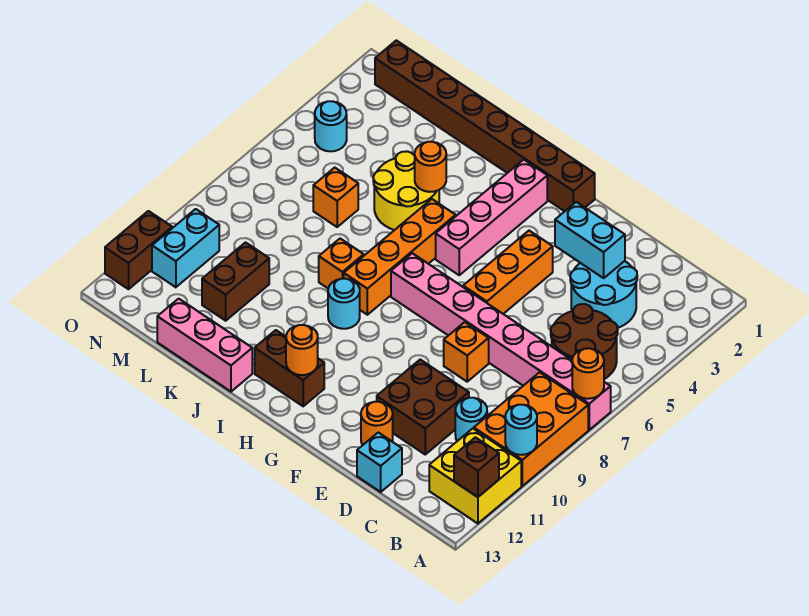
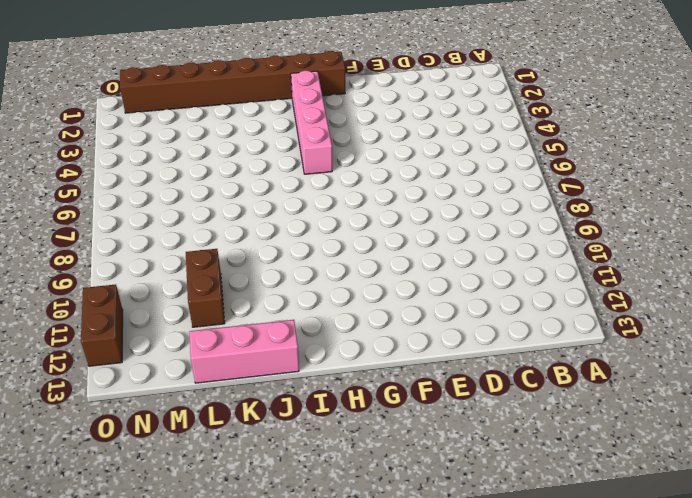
none -> pink 1x8 brick [391,253,611,430]
none -> orange 2x3 brick [474,372,588,486]
none -> yellow 2x2 brick [429,428,521,524]
none -> brown 2x2 round brick [551,304,618,379]

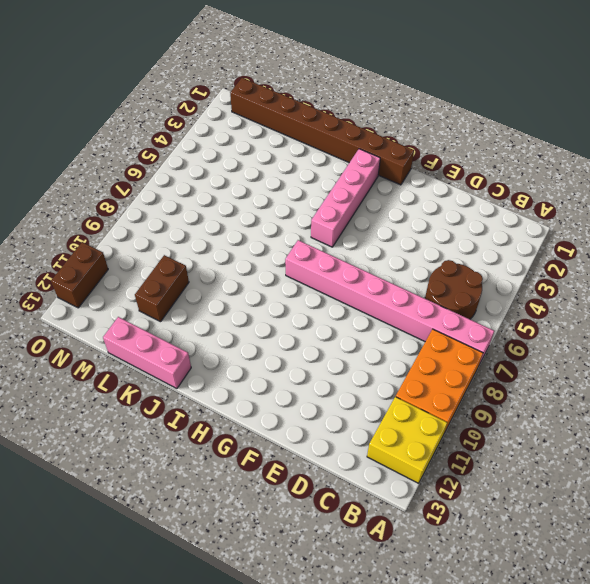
none -> cyan 2x2 round brick [570,261,637,328]
none -> cyan 1x1 round brick [455,398,487,441]
none -> brown 2x2 brick [377,360,469,454]
none -> cyan 1x1 brick [357,432,402,492]

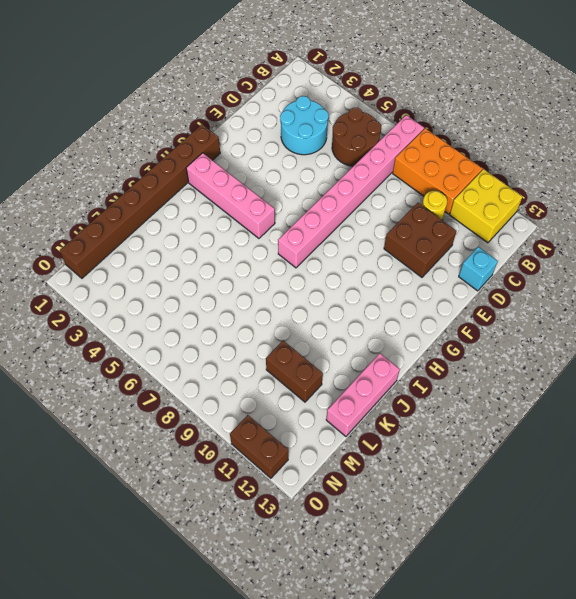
yellow 1x1 round brick [422,191,447,220] -> cyan 1x1 round brick [455,398,487,441]
none -> orange 1x1 brick [444,322,489,382]
none -> orange 1x1 round brick [361,402,393,445]
none -> orange 1x3 brick [463,231,553,314]
none -> brown 1x2 brick [255,330,324,406]

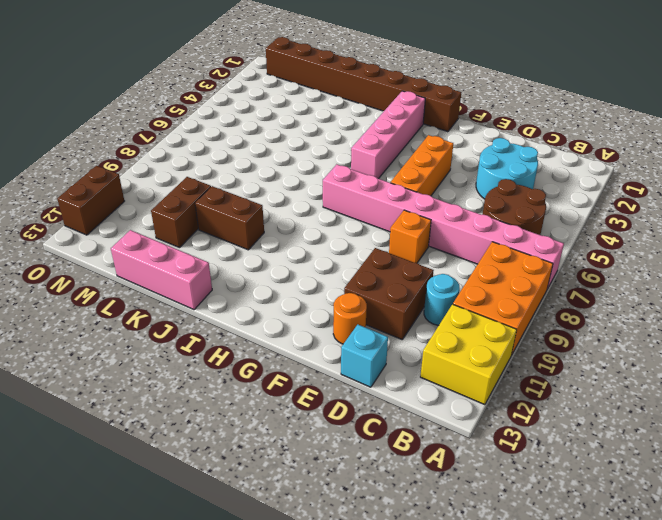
brown 1x2 brick [195,186,264,250] -> brown 1x2 brick moved to [255,330,324,406]
none -> orange 1x4 brick [344,199,456,315]
none -> cyan 1x1 round brick [328,279,360,329]
none -> yellow 2x2 round brick [373,151,439,230]
none -> orange 1x1 brick [319,239,364,288]

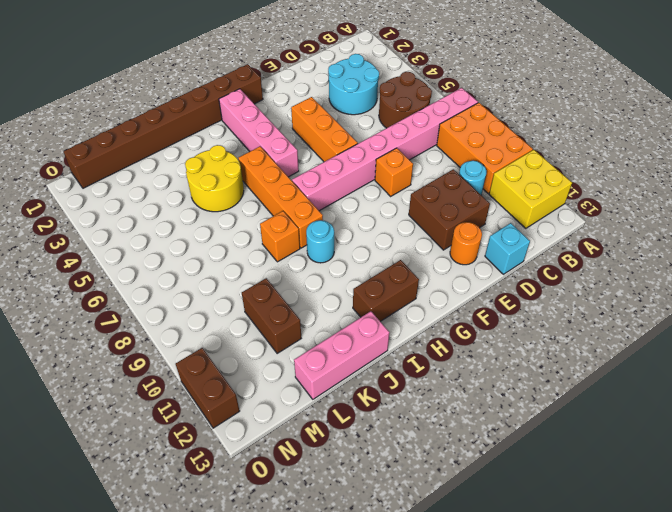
none -> orange 1x1 brick [313,168,358,227]
none -> cyan 1x1 round brick [315,101,347,151]
none -> cyan 1x2 brick [152,209,219,287]
none -> orange 1x1 round brick [572,348,604,399]

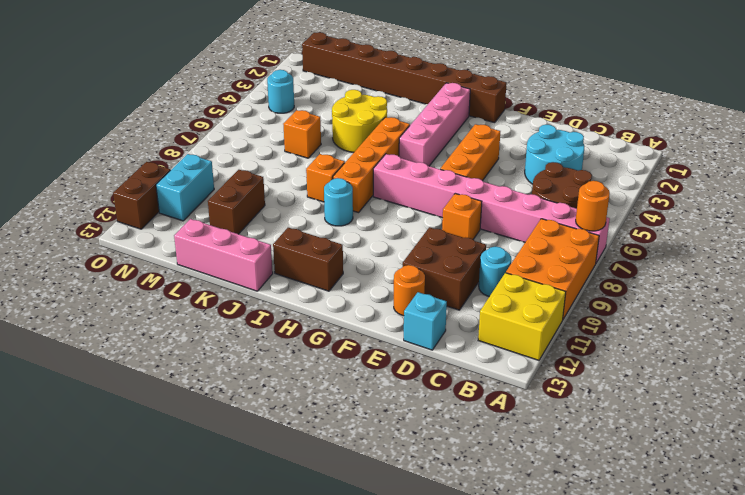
none -> cyan 1x1 round brick [505,405,537,455]
none -> brown 1x1 brick [454,437,499,497]
none -> cyan 1x2 brick [555,202,625,278]
none -> orange 1x1 round brick [286,325,318,375]

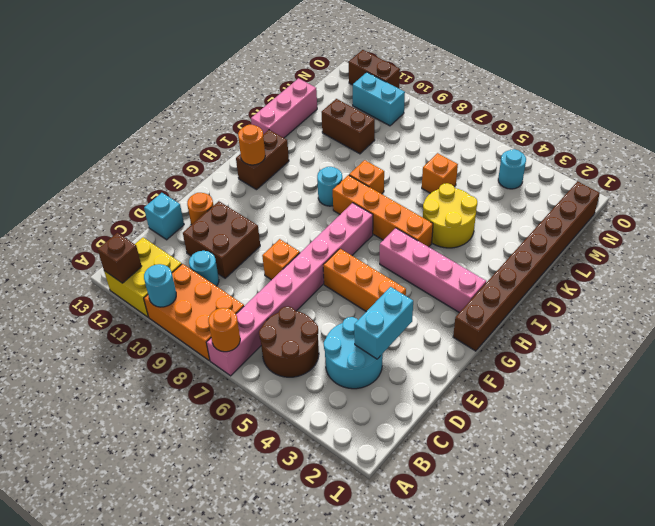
none -> orange 1x1 round brick [415,142,446,192]

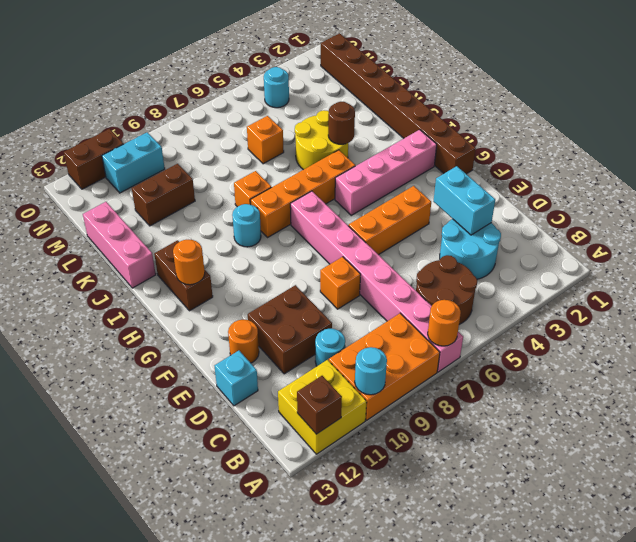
brown 1x1 round brick [328,102,355,144] -> orange 1x1 round brick [415,142,446,192]

